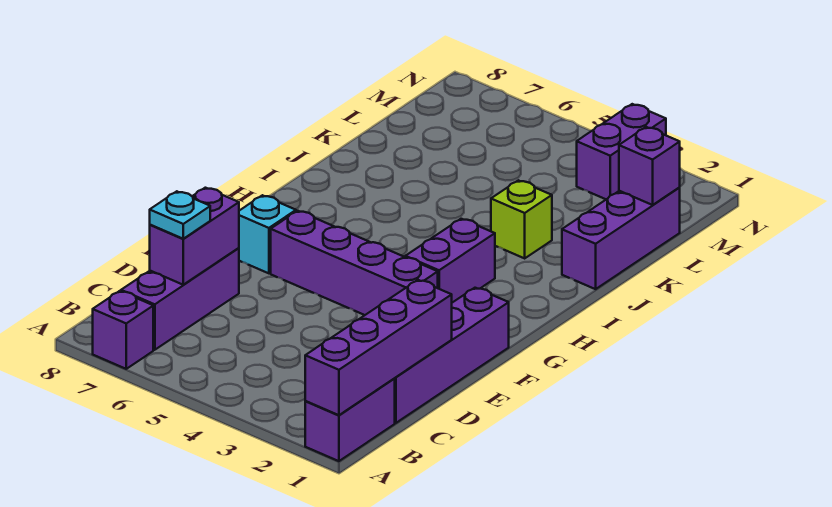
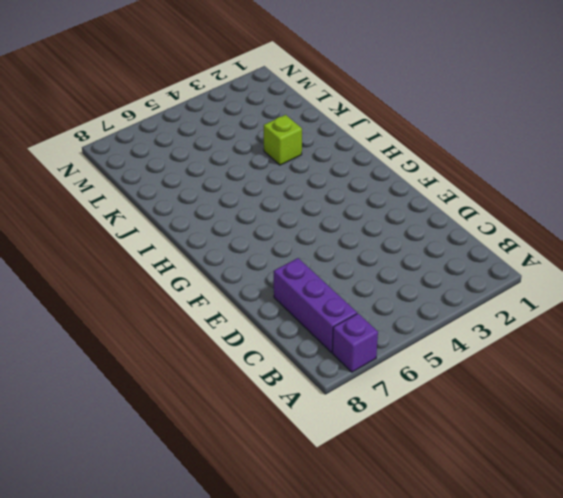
none -> purple 1x2 brick [305,379,395,461]
none -> purple 1x4 brick [394,288,509,423]
none -> purple 1x4 brick [271,211,438,315]

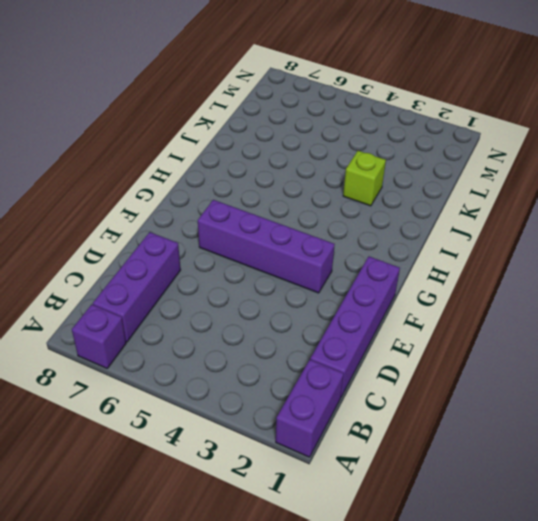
none -> cyan 1x1 brick [239,195,296,273]
none -> purple 1x2 brick [405,219,495,303]
none -> purple 1x3 brick [562,187,680,289]

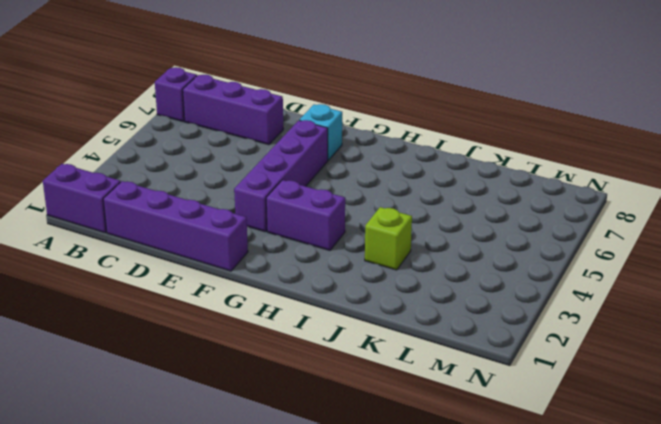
none -> purple 1x3 brick [562,187,680,289]
none -> purple 1x2 brick [577,104,666,199]
none -> purple 1x4 brick [305,280,452,415]

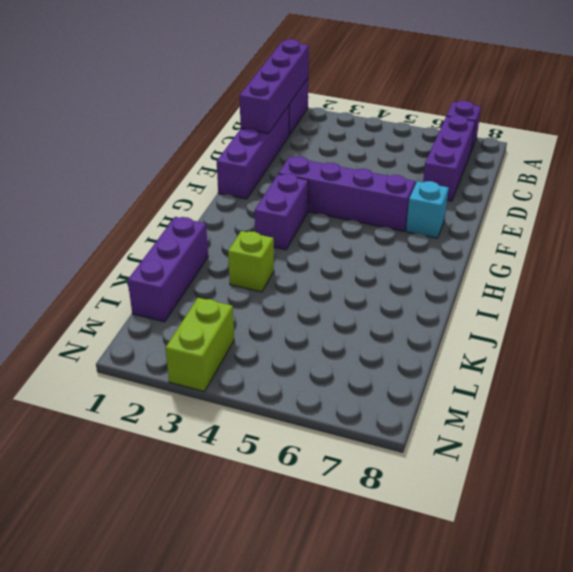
lime 1x2 brick [165,298,234,392] -> purple 1x2 brick [577,104,666,199]
none -> purple 1x2 brick [150,188,239,285]
none -> purple 1x1 brick [619,127,680,205]
none -> cyan 1x1 plate [150,191,210,239]

